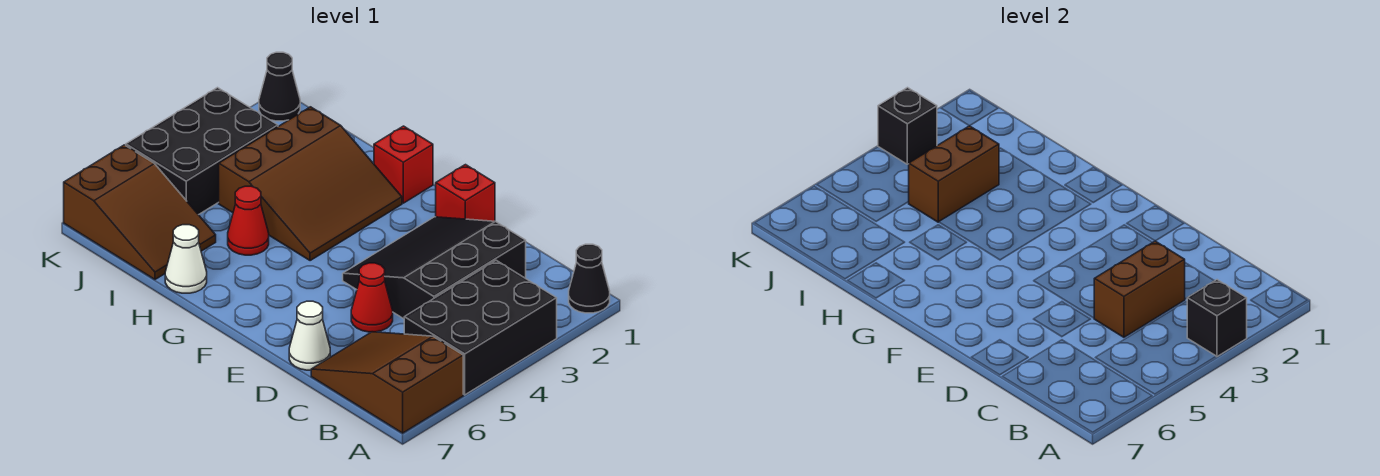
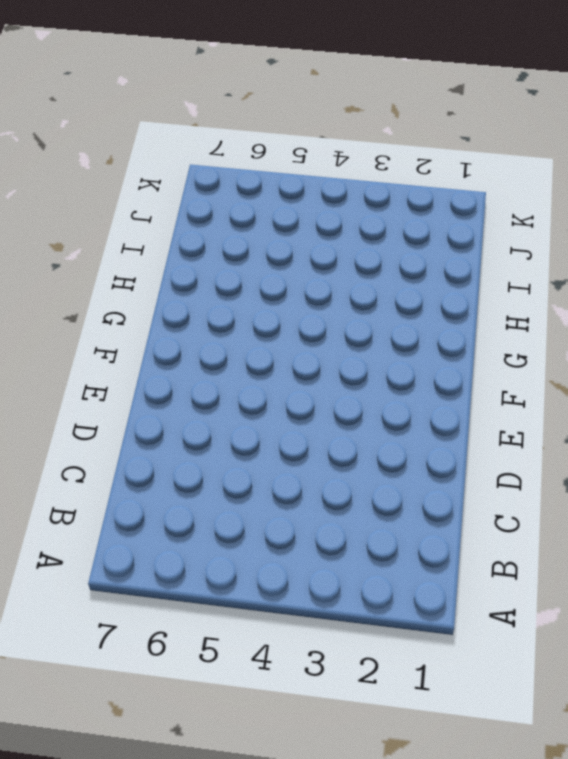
none -> black 1x1 cone [569,244,610,313]
none -> black 2x3 brick [404,260,557,395]
none -> brown 2x3 slope [311,332,463,433]

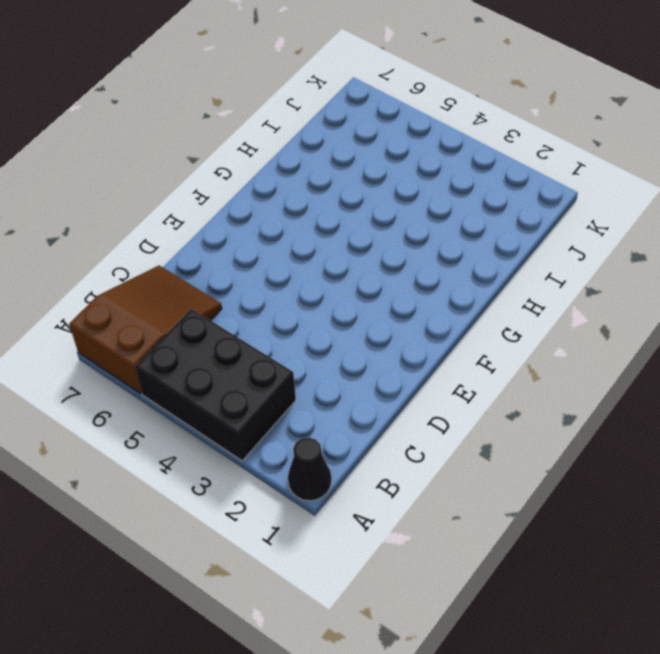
none -> black 3x3 slope [343,217,526,319]
none -> red 1x1 cone [351,263,393,332]
none -> white 1x1 cone [289,301,330,370]

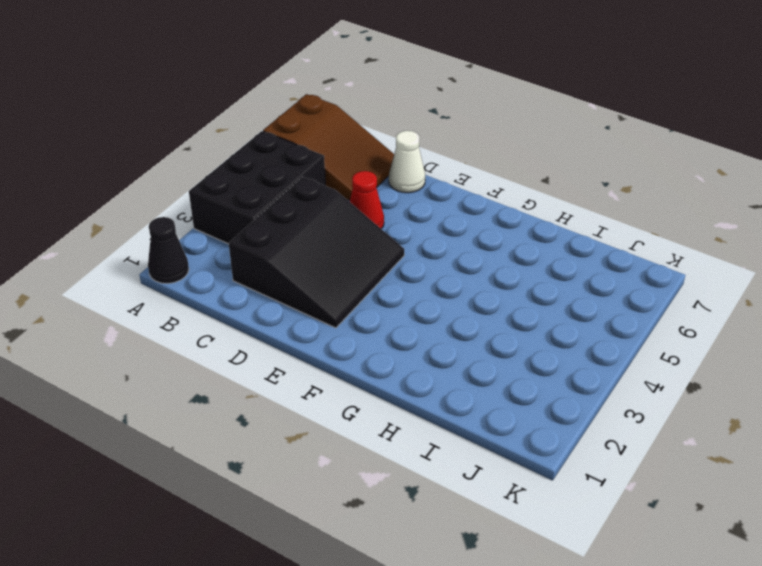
none -> red 1x1 brick [436,165,495,221]
none -> red 1x1 brick [374,126,433,203]
none -> brown 3x3 slope [219,107,402,261]

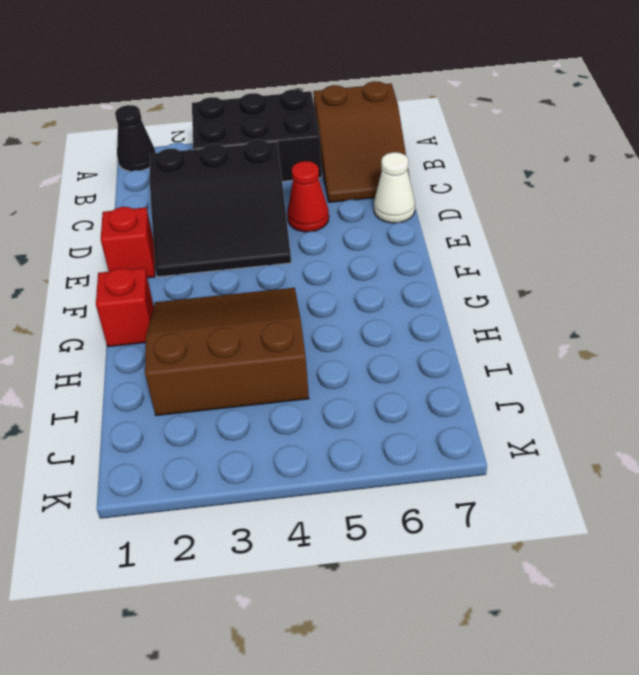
none -> red 1x1 cone [228,186,269,255]
none -> white 1x1 cone [165,225,207,293]
none -> brown 2x3 slope [64,145,216,279]

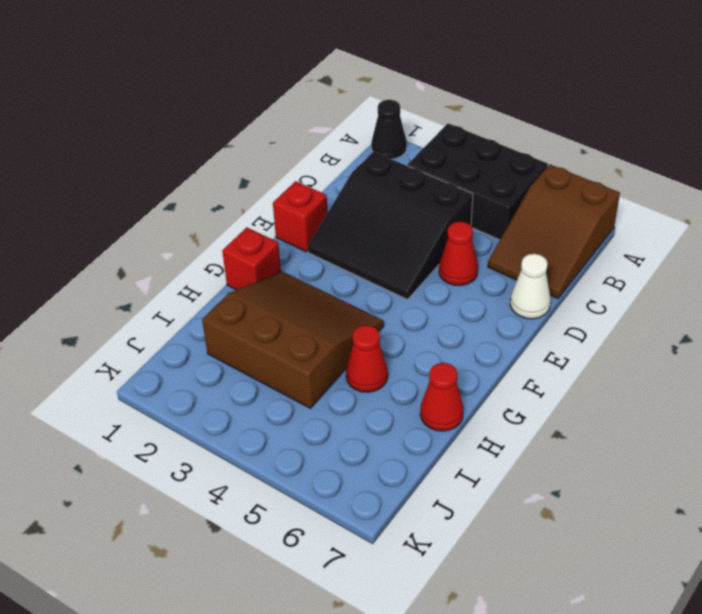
red 1x1 cone [420,363,463,431] -> white 1x1 cone [165,225,207,293]
none -> brown 2x3 slope [64,145,216,279]
none -> black 2x3 brick [126,88,278,215]
none -> black 1x1 cone [259,52,300,121]

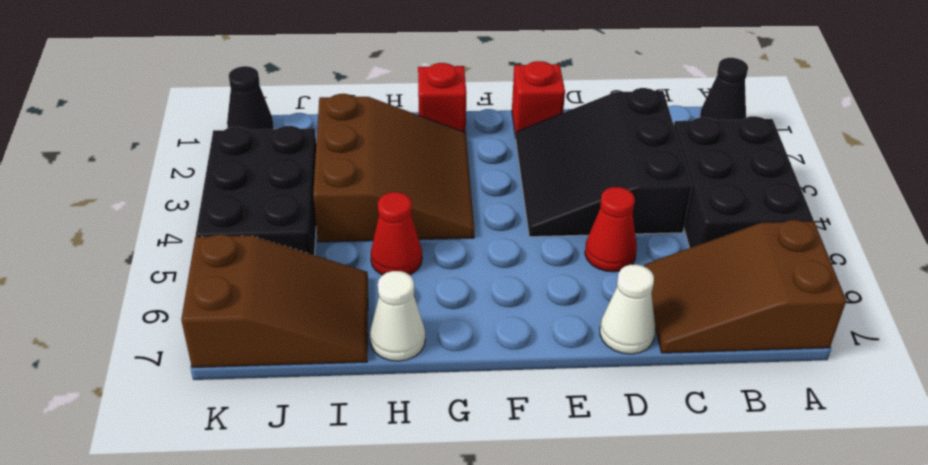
none -> black 1x1 brick [1187,280,1247,357]
none -> brown 1x2 brick [1094,241,1185,337]
none -> brown 1x2 brick [909,126,999,222]

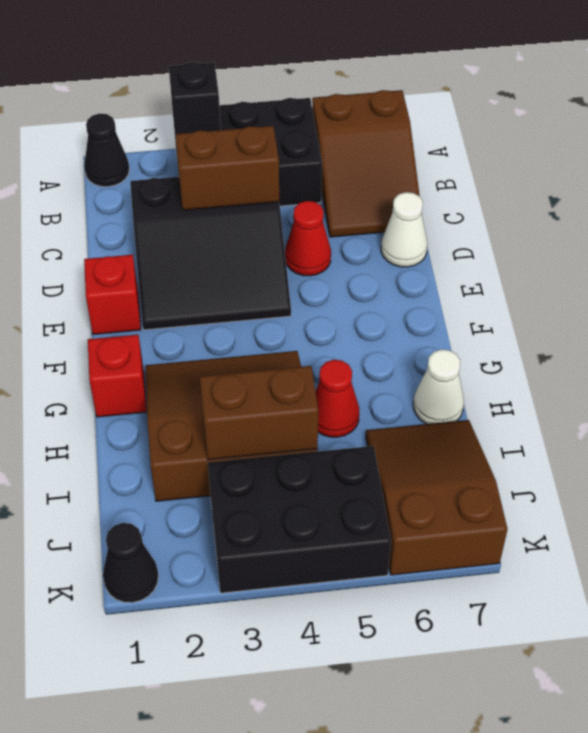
none -> black 1x1 brick [878,88,937,164]

